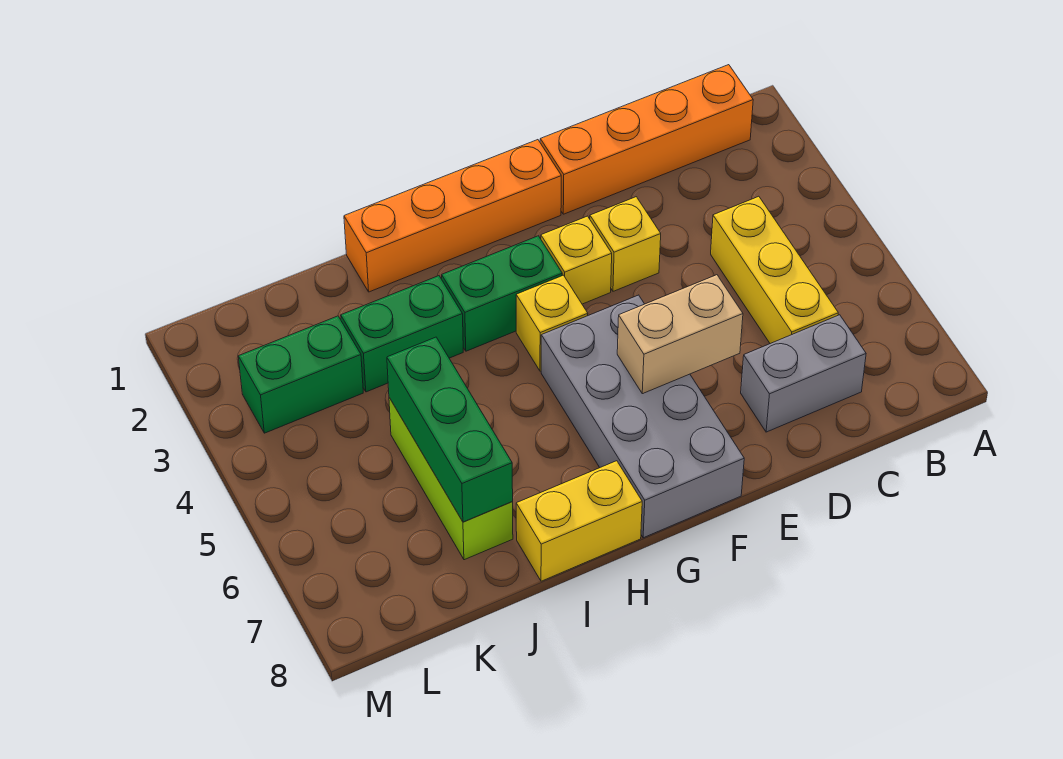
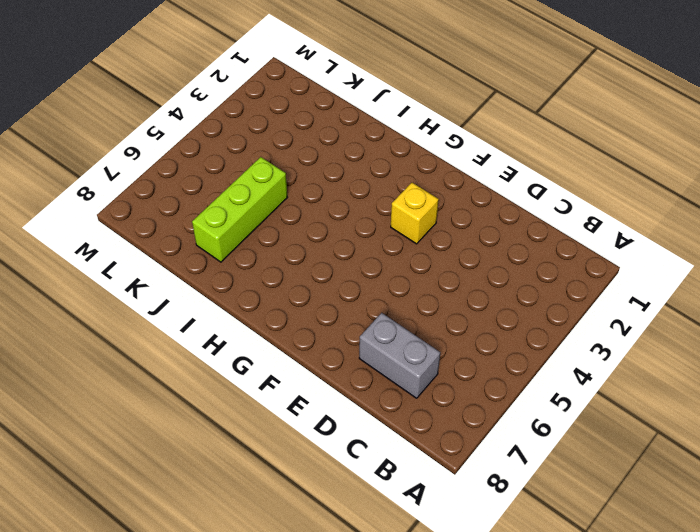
none -> orange 1x4 brick [540,65,753,214]
none -> yellow 1x3 brick [711,196,838,344]
none -> yellow 1x1 brick [590,197,661,291]

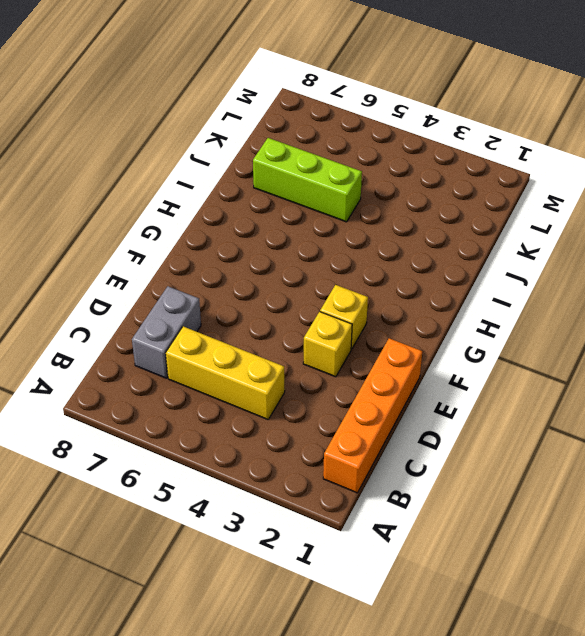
none -> orange 1x4 brick [344,140,561,292]
none -> grey 2x4 brick [541,295,744,538]
none -> green 1x2 brick [442,236,562,351]

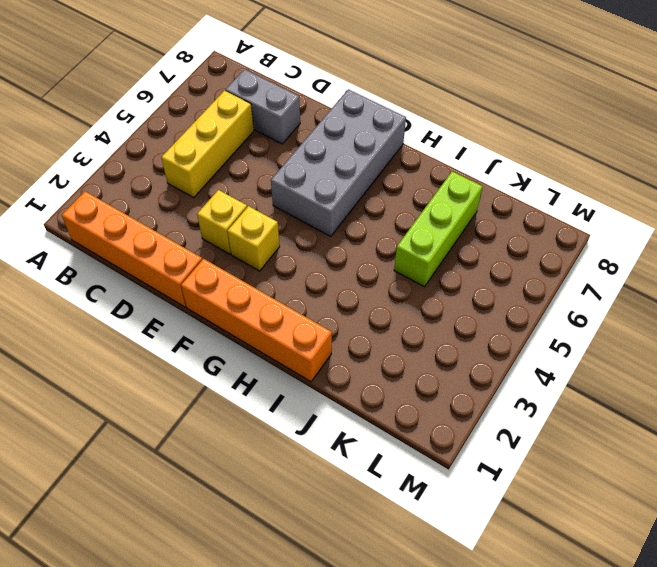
none -> green 1x2 brick [442,236,562,351]
none -> yellow 1x1 brick [516,275,588,371]
none -> yellow 1x2 brick [516,461,642,581]

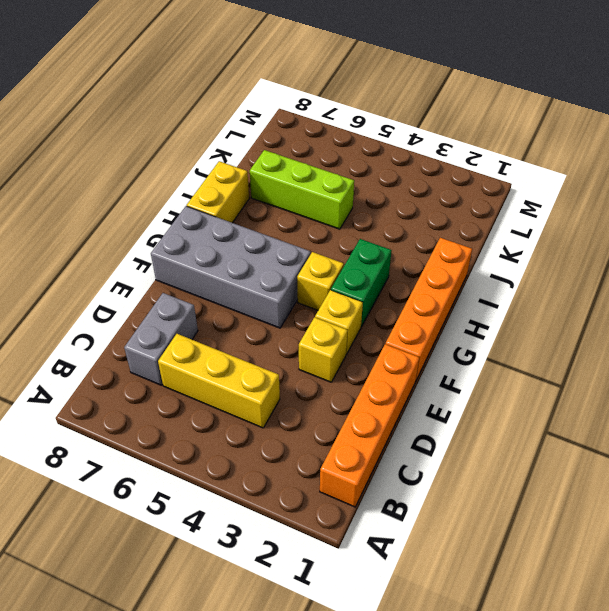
none -> green 1x2 brick [341,276,463,392]
none -> green 1x2 brick [238,316,363,433]
none -> tan 1x2 brick [617,275,743,394]

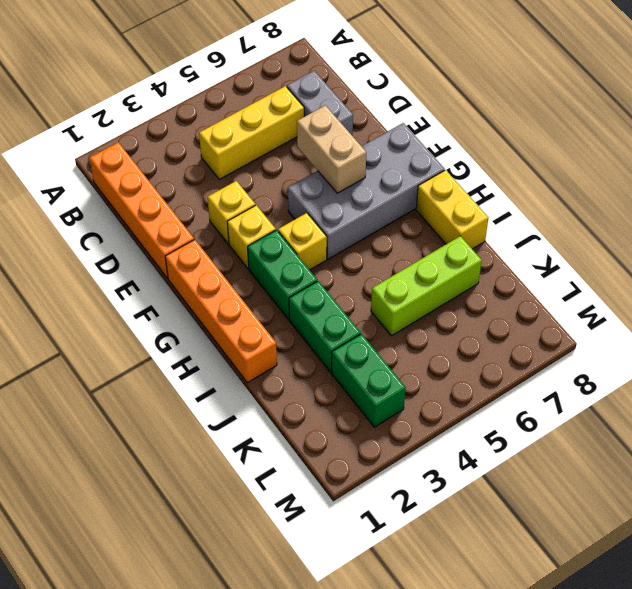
none -> green 1x3 brick [387,337,513,522]

